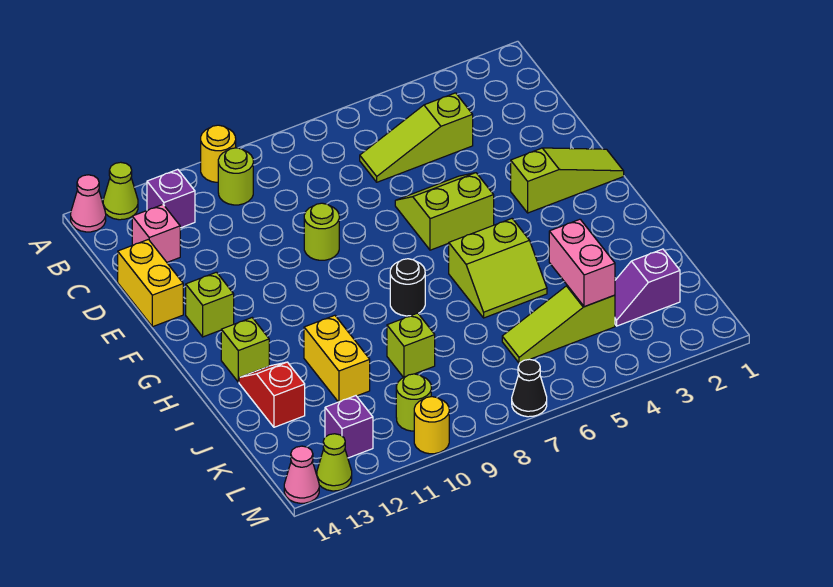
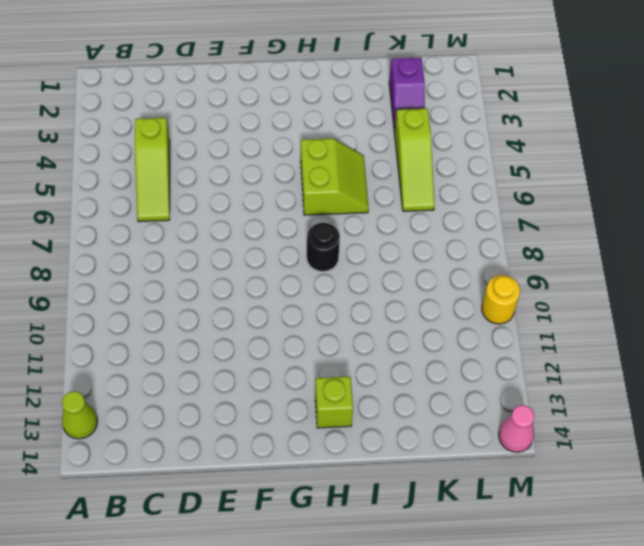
none -> yellow 1x1 round brick [201,125,236,182]
none -> pink 1x1 cone [71,175,106,232]
none -> lime 1x1 round brick [218,148,253,205]

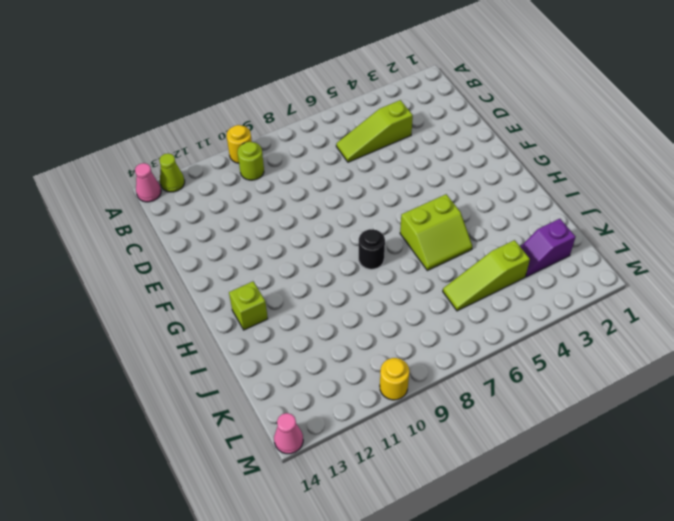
none -> purple 1x1 brick [147,169,195,228]
none -> pink 1x1 brick [132,205,180,262]
none -> yellow 1x2 brick [118,239,183,327]

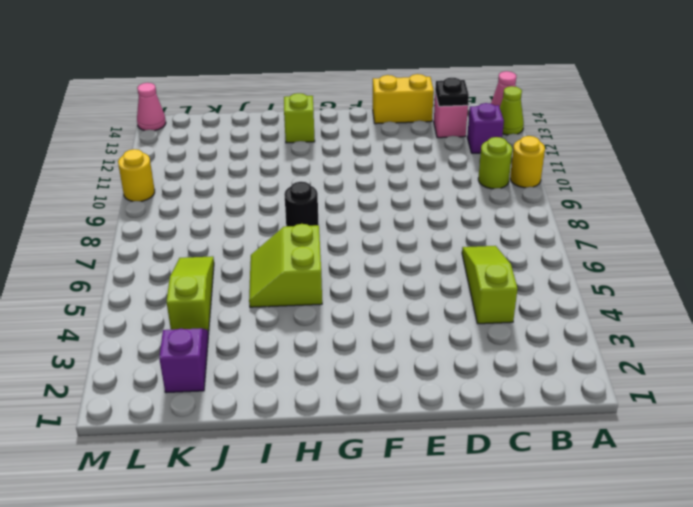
black 1x1 plate [435,78,469,106] -> none
none -> lime 2x2 slope [395,173,494,250]
none -> lime 1x1 round brick [304,203,339,260]
none -> lime 1x3 slope [511,148,624,213]

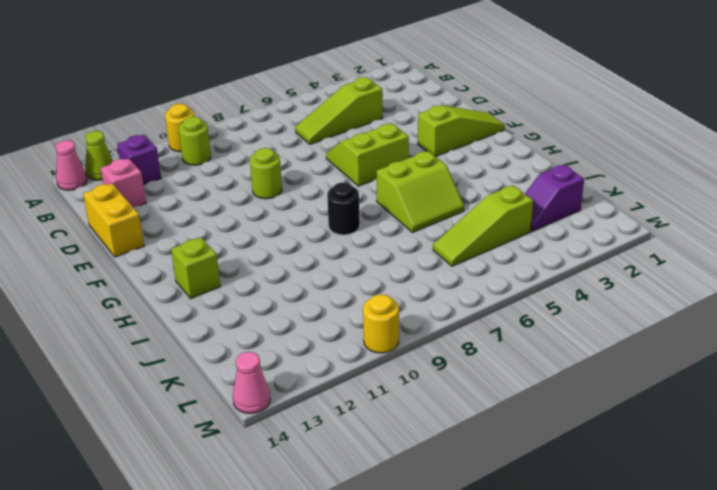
none -> lime 1x1 brick [186,272,234,337]
none -> yellow 1x2 brick [304,315,370,402]
none -> red 1x2 slope [239,362,305,427]

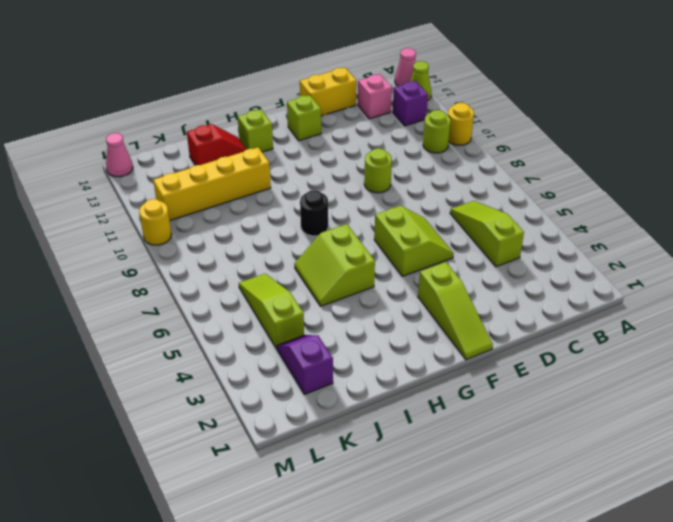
yellow 1x4 brick [153,147,271,220] -> yellow 1x2 brick [304,315,370,402]
none -> lime 1x1 brick [387,313,435,377]
none -> lime 1x1 round brick [396,374,431,431]
none -> purple 1x1 brick [325,396,373,458]

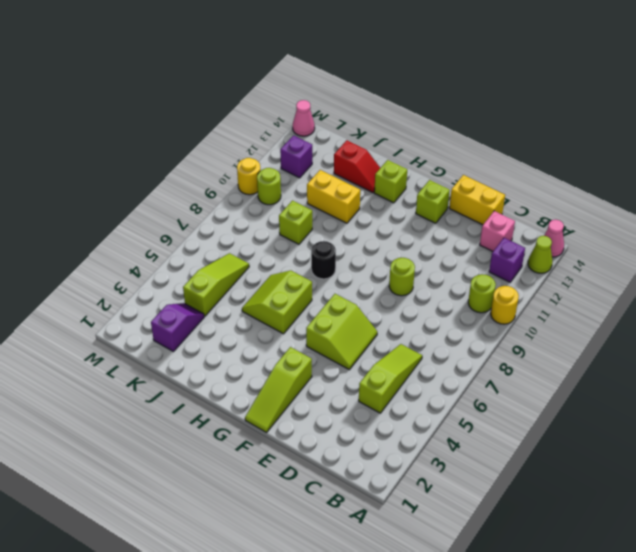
none -> black 1x1 cone [512,359,547,417]
none -> lime 1x1 cone [317,434,352,491]
none -> pink 1x2 brick [549,219,615,307]

